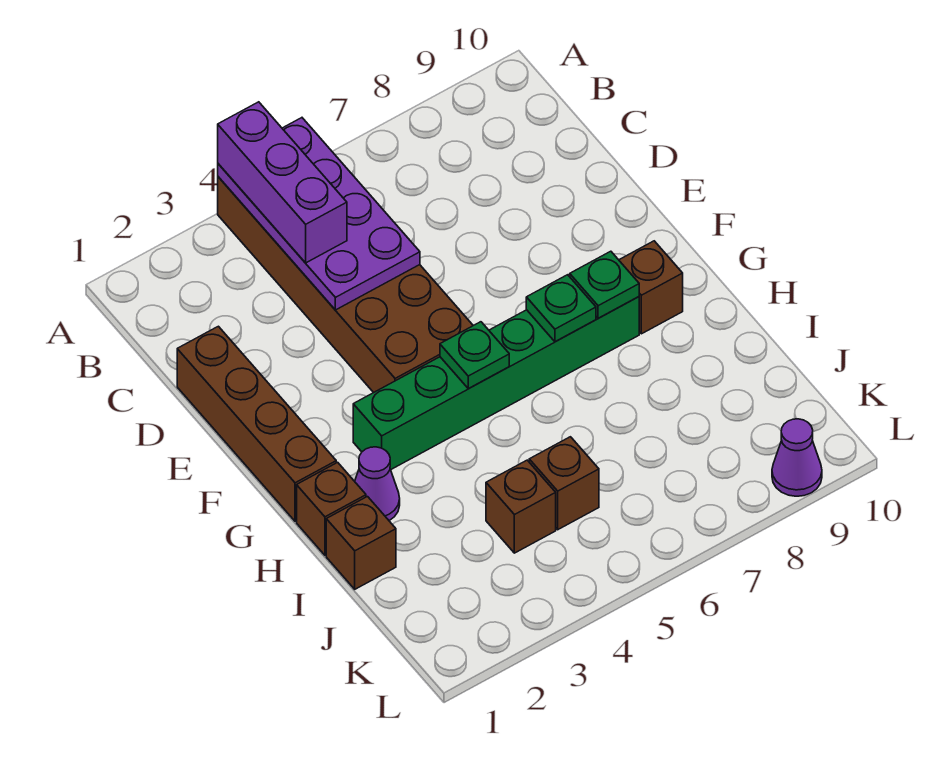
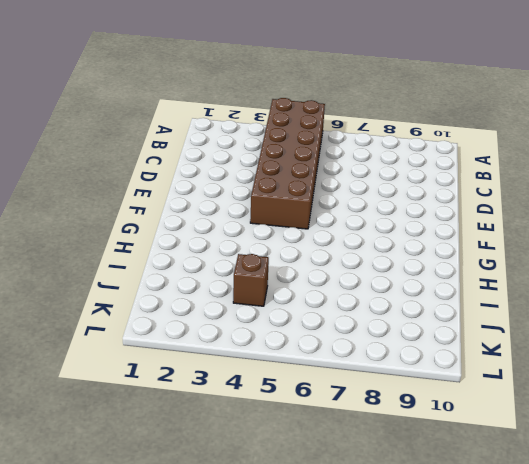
none -> brown 1x4 brick [177,326,336,521]
none -> green 1x6 brick [353,297,639,470]
none -> brown 1x1 brick [619,241,683,334]

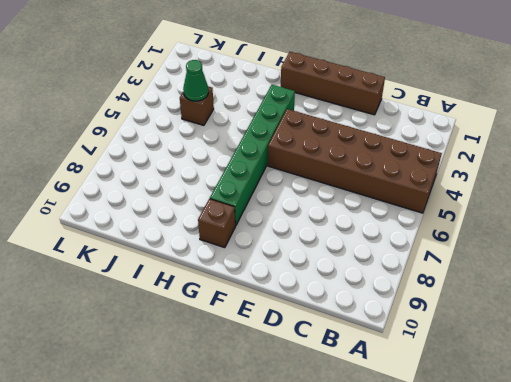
green 1x1 cone [183,60,209,101] -> none
none -> brown 1x1 brick [297,462,366,555]
none -> purple 1x1 cone [355,447,400,521]
none -> brown 1x1 brick [326,497,396,589]

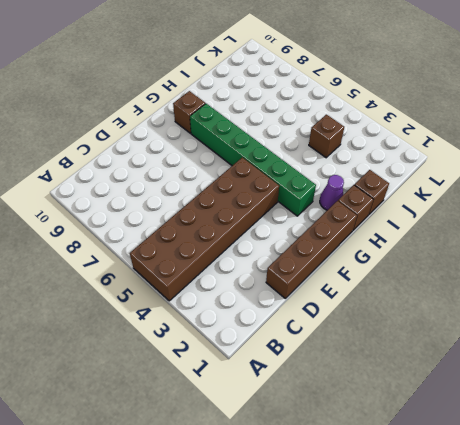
none -> brown 1x1 brick [529,437,599,530]
none -> purple 1x1 cone [772,419,822,496]
none -> purple 2x4 plate [218,118,420,310]

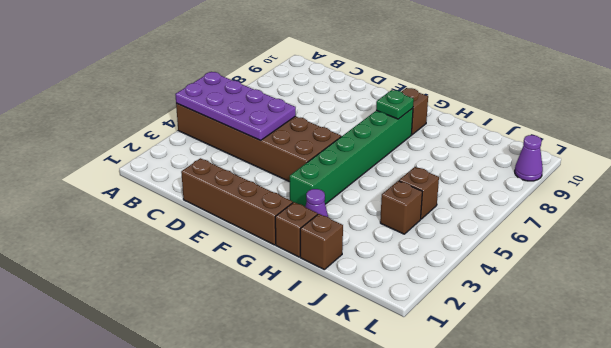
none -> green 1x1 plate [440,322,509,388]
none -> green 1x1 plate [526,275,596,342]
none -> purple 1x3 brick [218,102,347,263]

